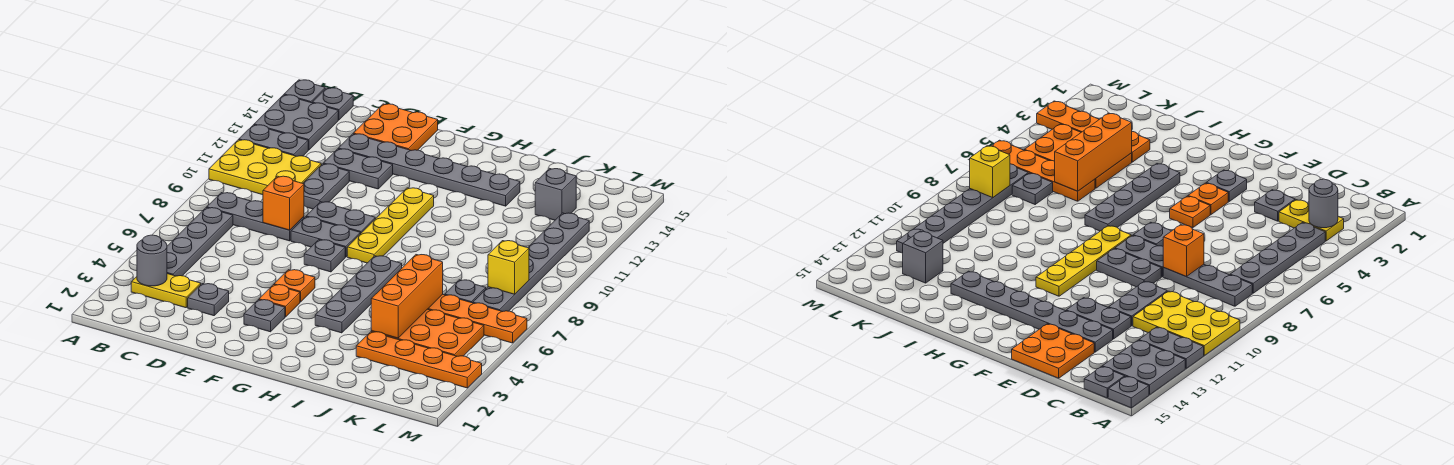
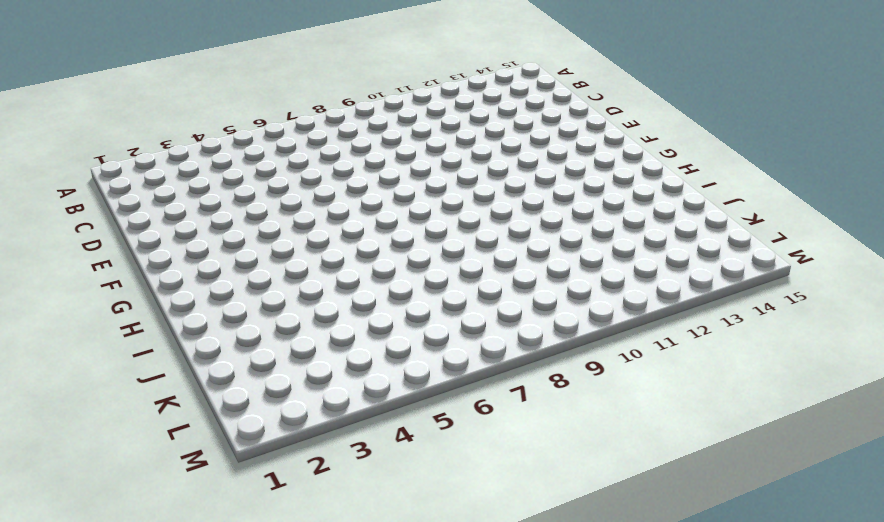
none -> yellow 2x3 plate [209,140,321,195]
none -> grey 1x2 plate [239,125,308,156]
none -> grey 2x2 plate [254,95,338,150]
none -> grey 1x1 plate [284,80,325,103]

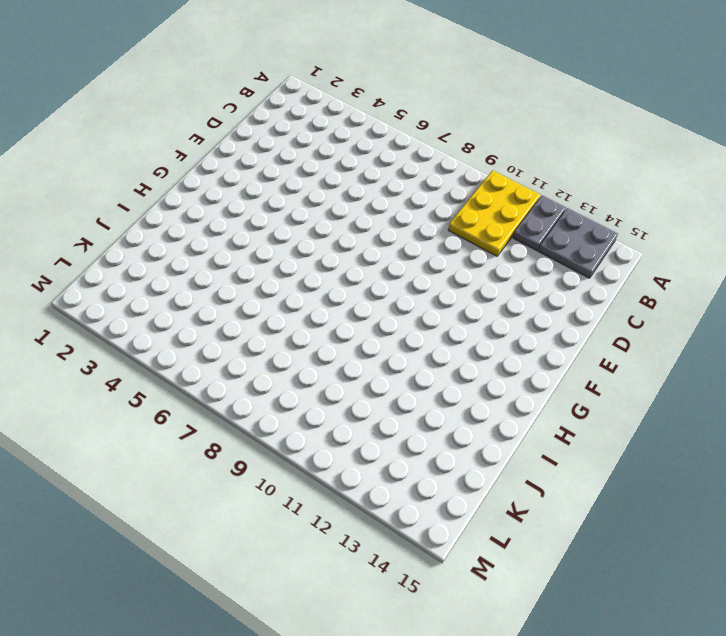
none -> grey 1x1 plate [284,80,325,103]
none -> yellow 1x2 plate [131,274,201,308]
none -> grey 1x4 plate [167,208,233,276]
none -> grey 1x3 plate [207,193,304,241]

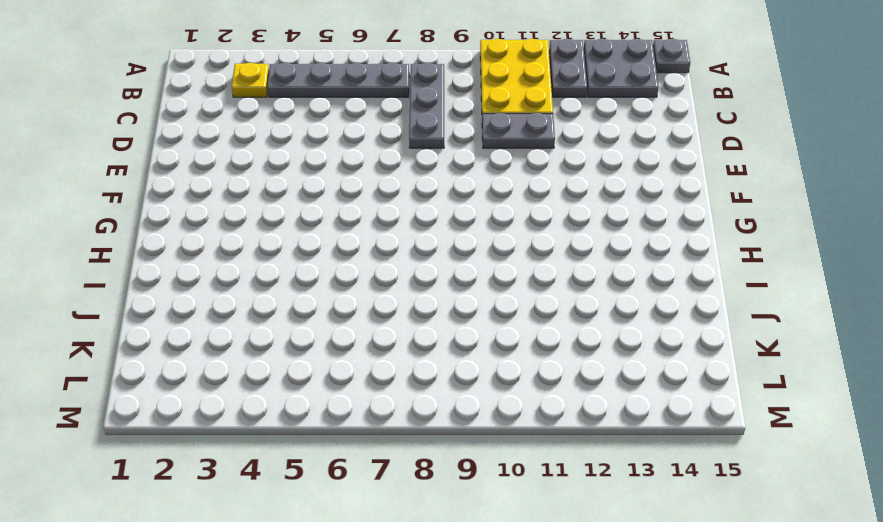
yellow 1x1 plate [232,63,269,97] -> yellow 1x2 plate [131,274,201,308]
none -> grey 1x1 plate [312,88,353,120]
none -> grey 1x1 plate [188,284,229,316]
none -> grey 1x2 plate [323,149,393,189]
none -> grey 1x6 plate [338,134,520,206]

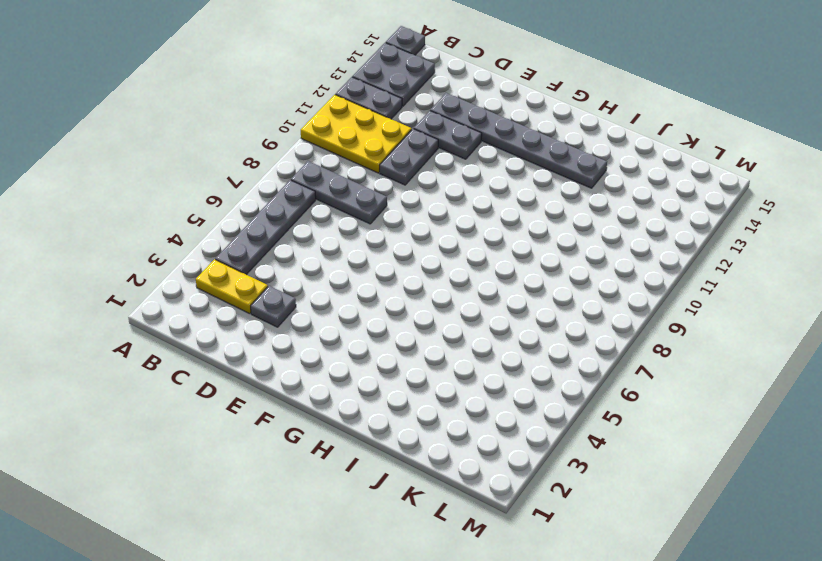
none -> grey 1x1 plate [312,88,353,120]
none -> orange 2x2 plate [354,104,438,151]
none -> grey 1x2 plate [291,217,360,257]
none -> grey 1x2 plate [306,202,375,234]

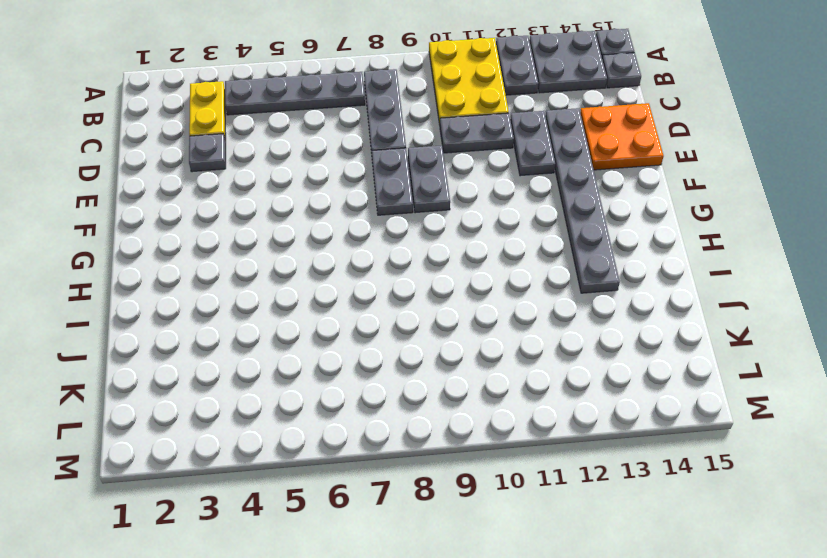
none -> grey 1x1 plate [244,300,285,332]
none -> orange 1x1 plate [259,285,300,317]
none -> orange 1x1 plate [274,270,315,302]
none -> grey 1x1 plate [304,240,345,272]

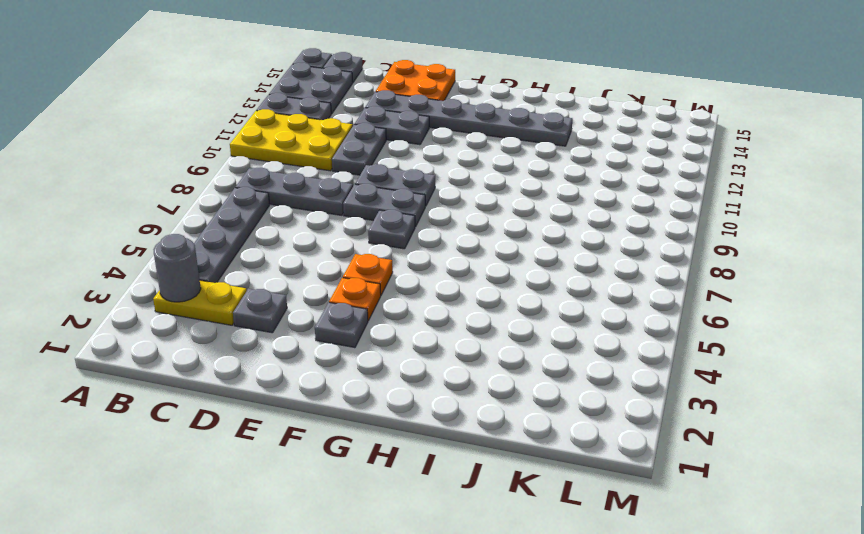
none -> yellow 1x4 plate [347,188,434,263]
none -> grey 1x4 plate [315,256,402,333]
none -> orange 1x4 plate [356,332,482,388]
none -> orange 2x3 plate [371,309,484,356]

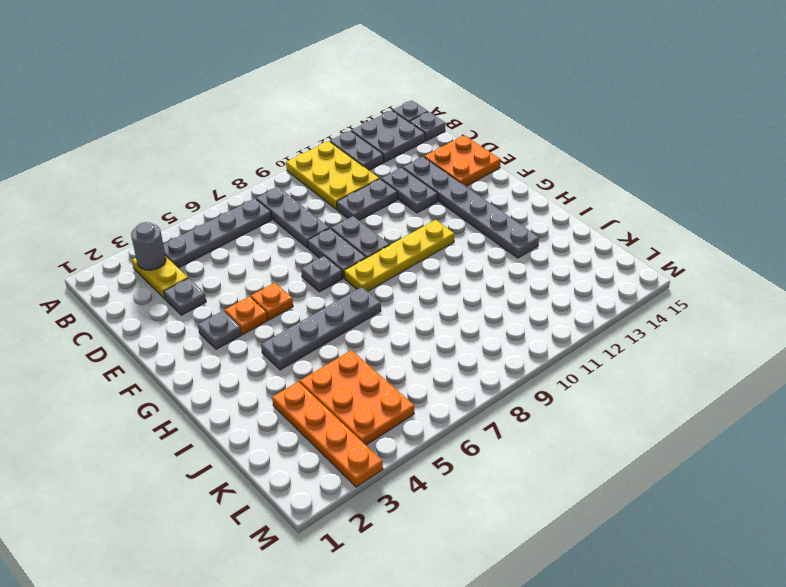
none -> orange 1x4 plate [428,294,527,343]
none -> grey 1x1 plate [445,280,486,303]
none -> grey 1x1 brick [535,168,576,220]
none -> grey 1x6 plate [473,213,589,312]

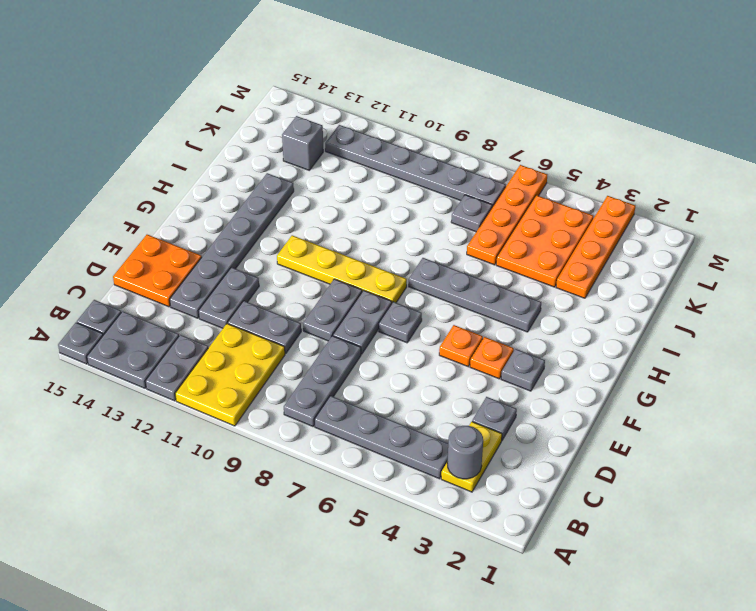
none -> orange 1x1 brick [263,176,304,230]
none -> orange 1x3 brick [371,255,443,338]
none -> yellow 1x1 brick [488,241,529,294]

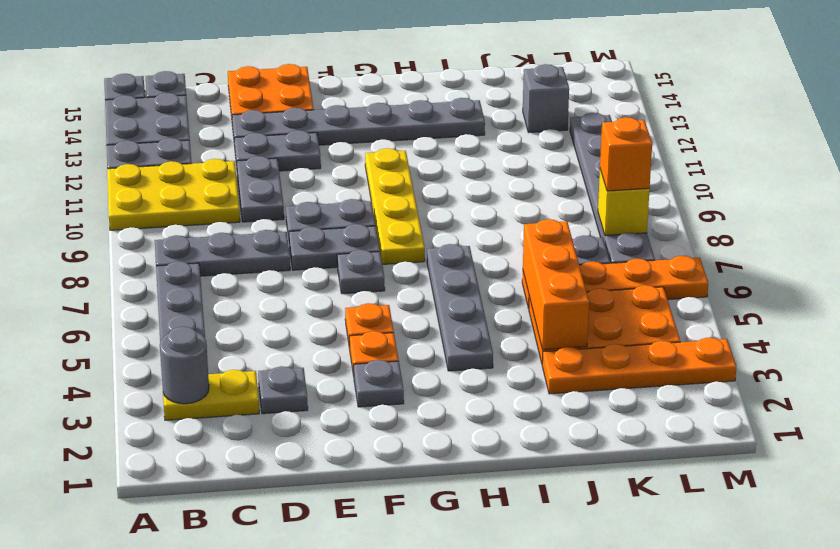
orange 1x1 brick [600,117,652,191] -> orange 1x1 brick moved to [263,176,304,230]

